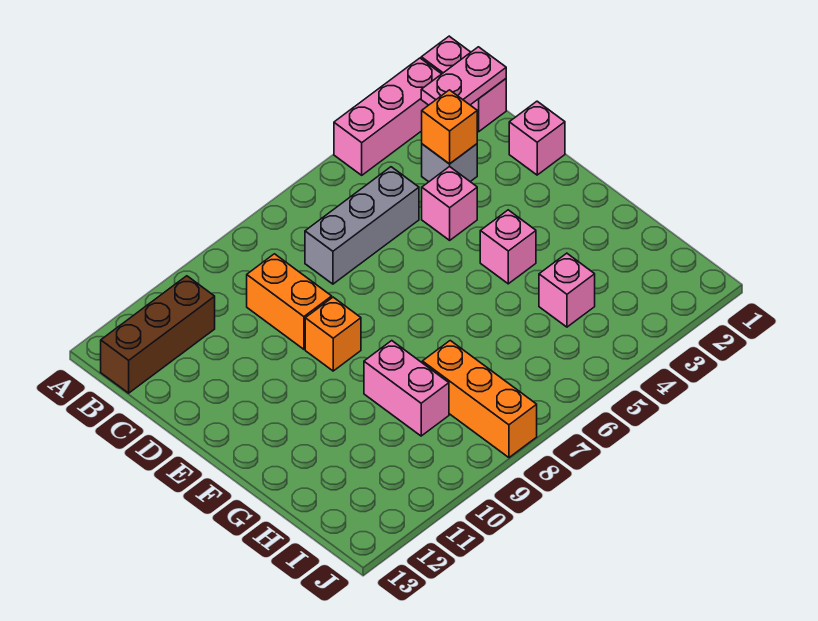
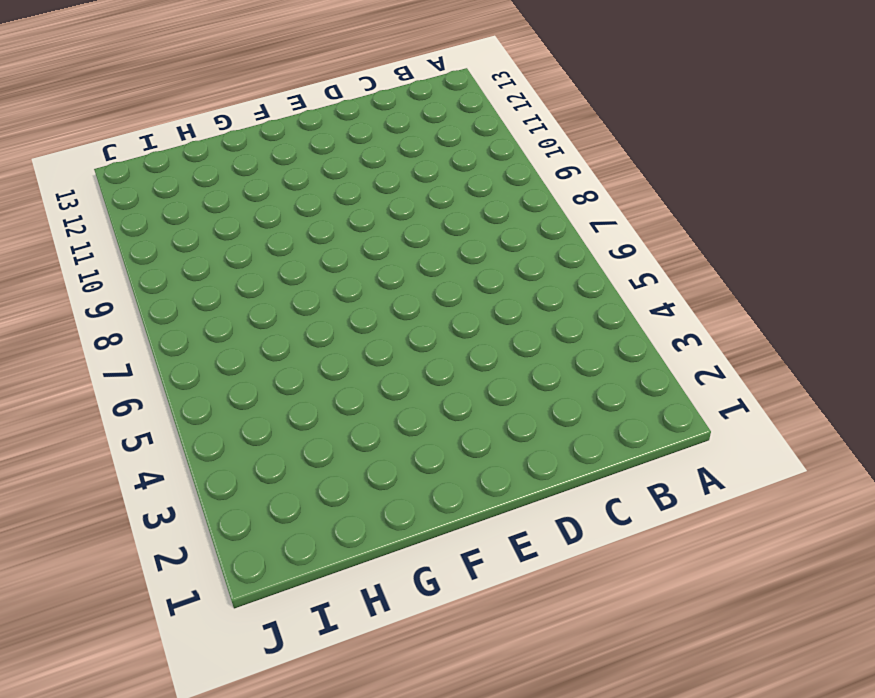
none -> pink 1x2 brick [421,36,506,132]
none -> pink 1x3 brick [334,58,441,175]
none -> brown 1x3 brick [101,276,215,393]

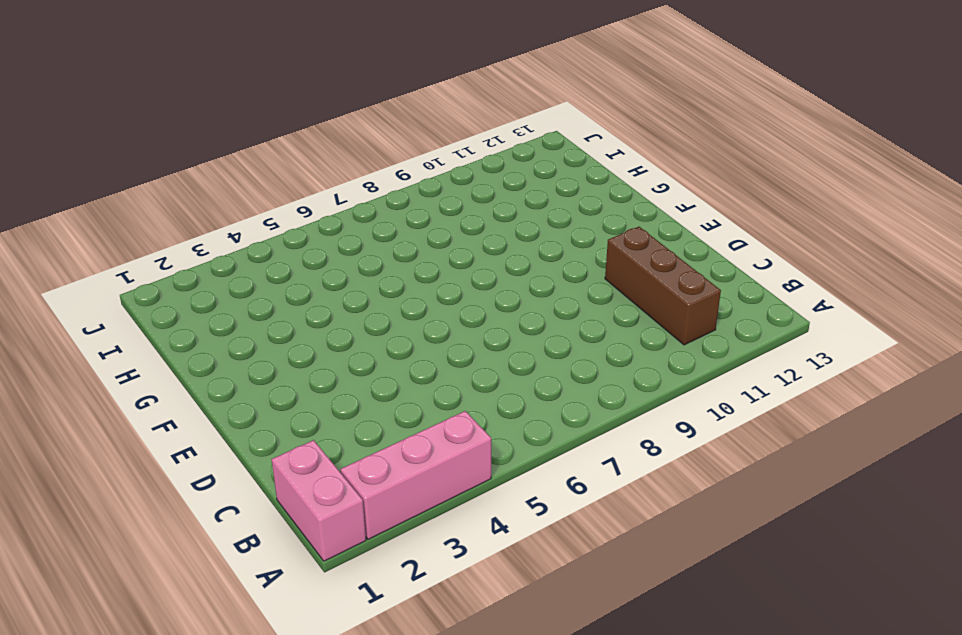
brown 1x3 brick [605,227,721,345] -> brown 1x3 brick turned to [101,276,215,393]
none -> grey 1x1 brick [422,144,477,182]
none -> grey 1x3 brick [305,167,419,284]
none -> orange 1x2 brick [247,254,332,349]

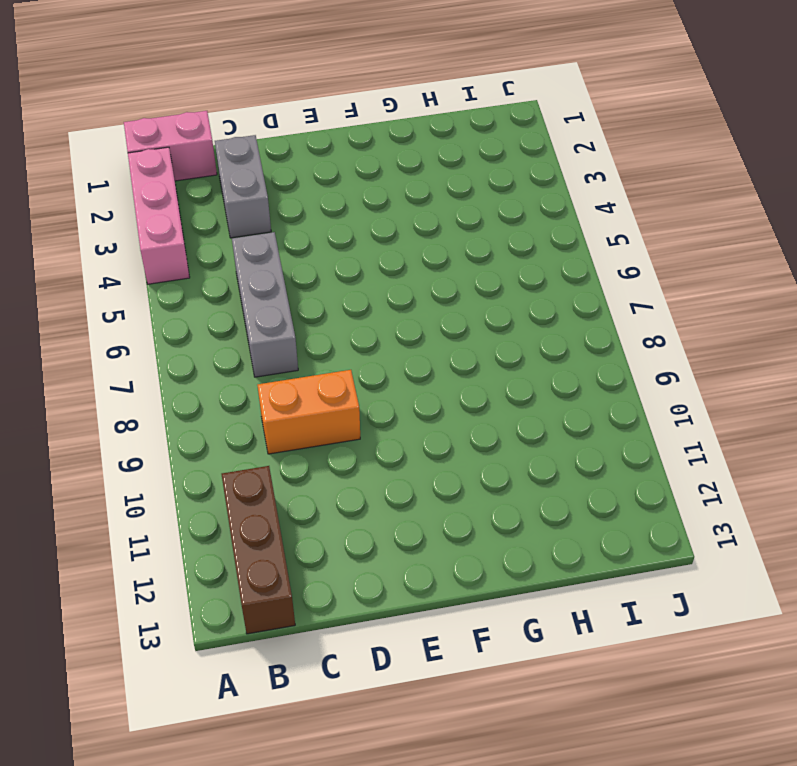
grey 1x2 brick [215,135,271,238] -> grey 1x1 brick [422,144,477,182]
none -> pink 1x1 brick [509,101,565,175]
none -> pink 1x1 brick [422,166,477,240]
none -> orange 1x1 brick [305,297,361,371]

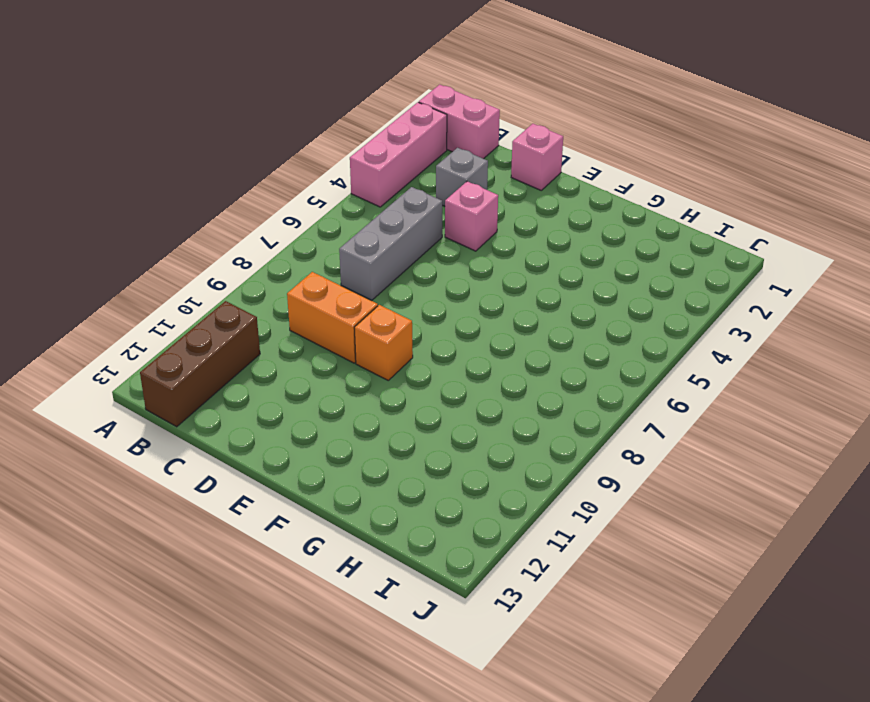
none -> pink 1x1 brick [480,210,536,284]
none -> pink 1x2 brick [364,341,449,436]
none -> pink 1x1 brick [539,253,595,327]

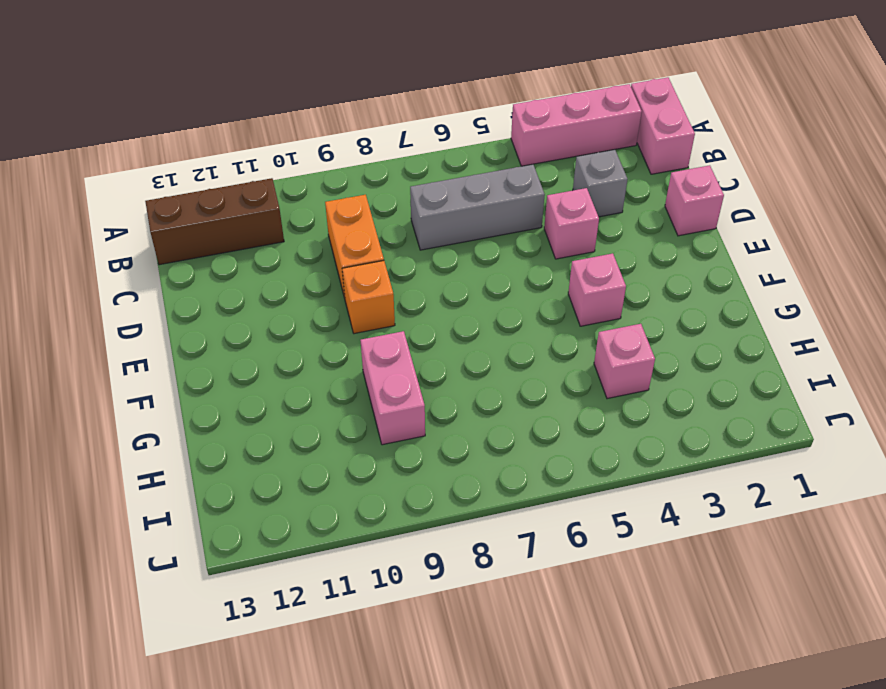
none -> orange 1x3 brick [422,341,537,458]
none -> pink 1x2 plate [421,47,506,105]
none -> orange 1x1 brick [422,90,477,164]

